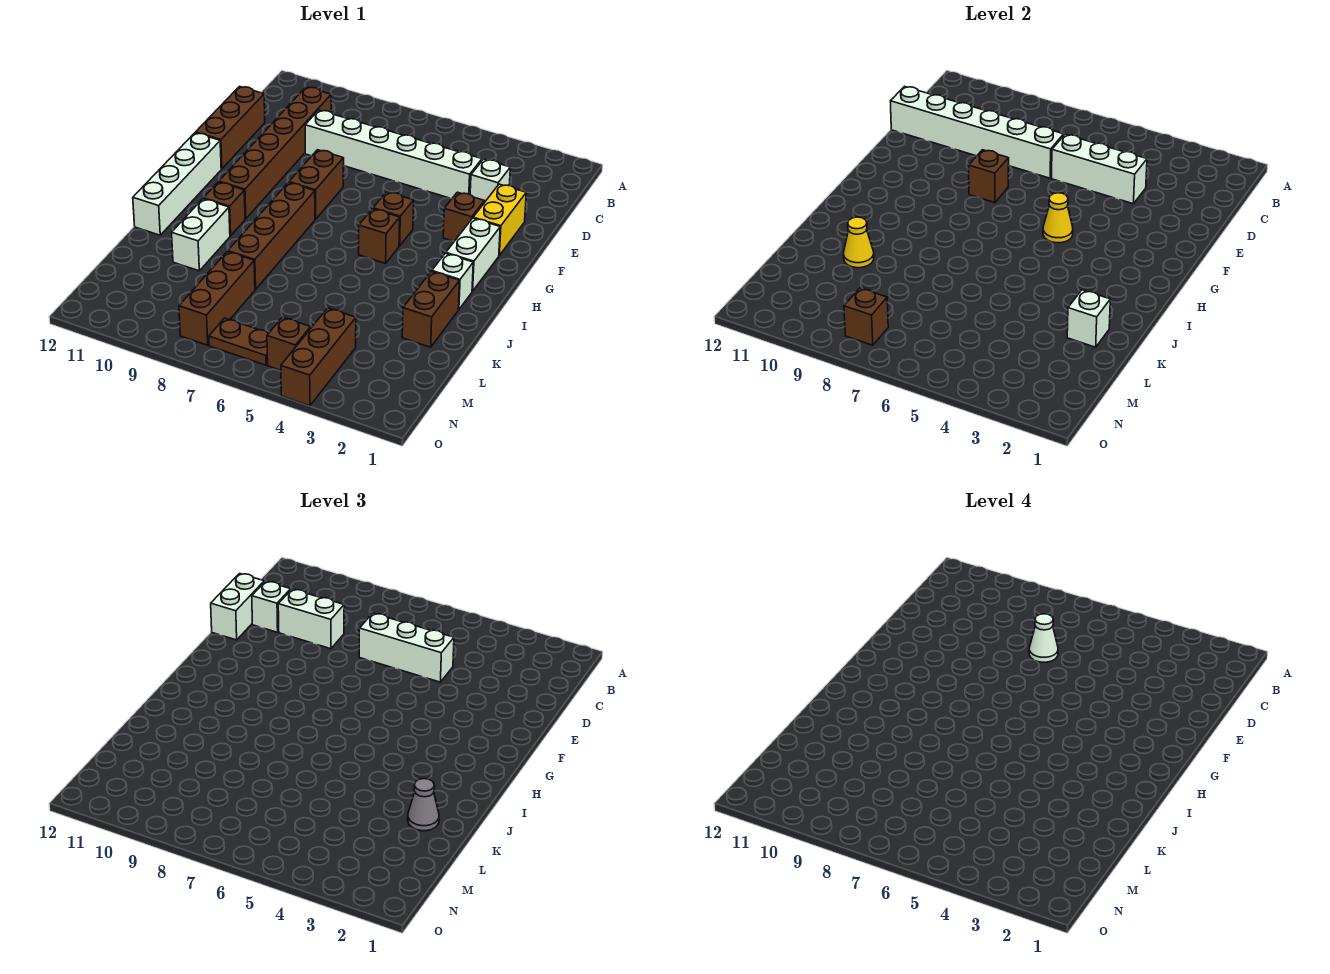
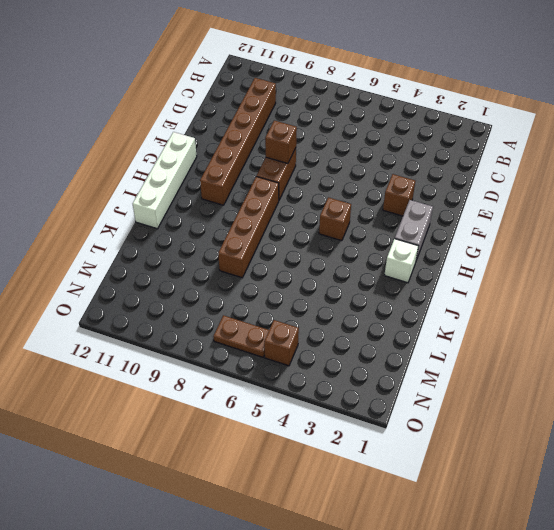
grey 1x2 brick [395,200,433,261] -> white 1x2 brick [446,218,500,291]
none -> white 1x1 brick [470,159,510,203]
none -> white 1x6 brick [305,110,482,198]
none -> brown 1x3 brick [196,87,265,169]
none -> yellow 1x2 brick [473,184,526,255]

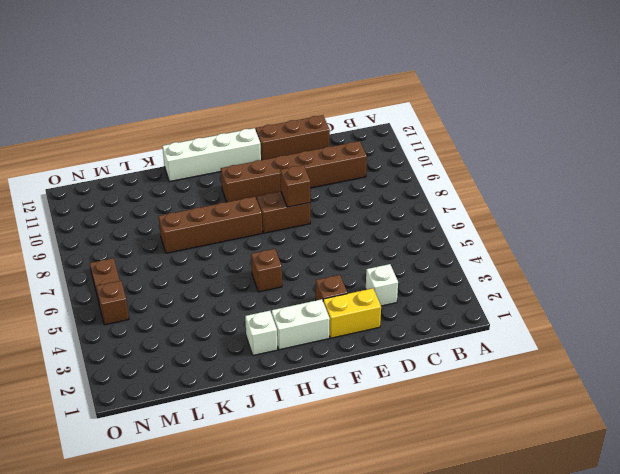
none -> white 1x6 brick [305,110,482,198]
none -> brown 1x1 brick [373,192,414,246]
none -> brown 1x1 brick [203,182,245,236]
none -> brown 1x2 brick [402,271,459,347]

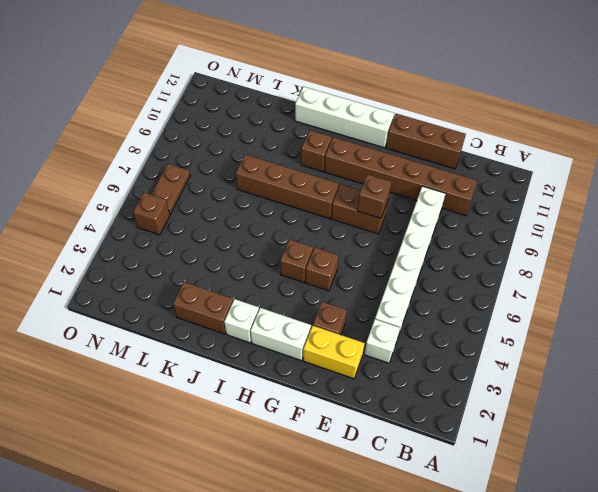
none -> white 1x2 brick [172,199,230,271]
none -> brown 1x3 brick [179,252,255,345]
none -> brown 1x3 brick [281,308,356,406]
none -> white 1x3 brick [1052,134,1147,204]

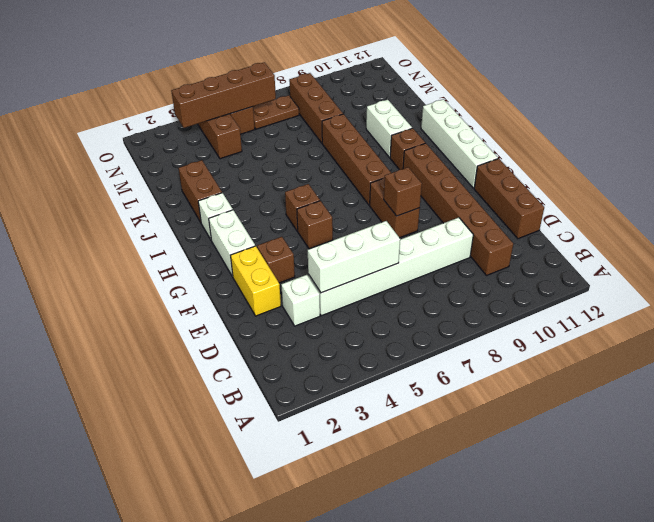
brown 1x4 brick [171,62,276,128] -> none
none -> white 1x6 brick [890,87,1064,178]
none -> yellow 1x1 cone [1043,193,1073,243]
none -> white 1x1 brick [1067,290,1110,347]
none -> yellow 1x1 cone [843,217,874,268]

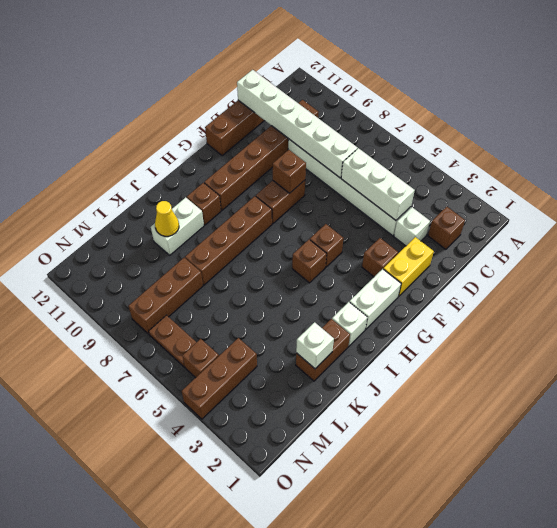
brown 1x1 brick [428,207,465,249] -> brown 1x1 brick moved to [844,288,888,345]
none -> white 1x4 brick [133,133,221,235]
none -> yellow 1x1 cone [1043,193,1073,243]
none -> white 1x3 brick [359,613,454,682]
none -> white 1x2 brick [278,589,344,649]

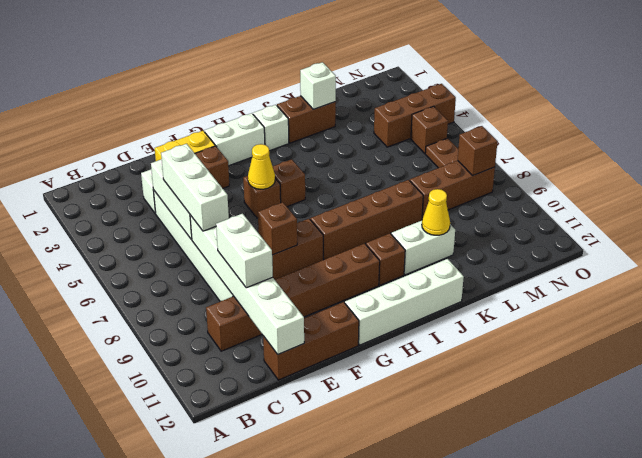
none -> white 1x1 brick [252,581,291,632]
none -> white 1x2 brick [211,574,264,640]
none -> grey 1x1 cone [408,779,439,831]
none -> white 1x1 cone [1029,614,1058,662]

